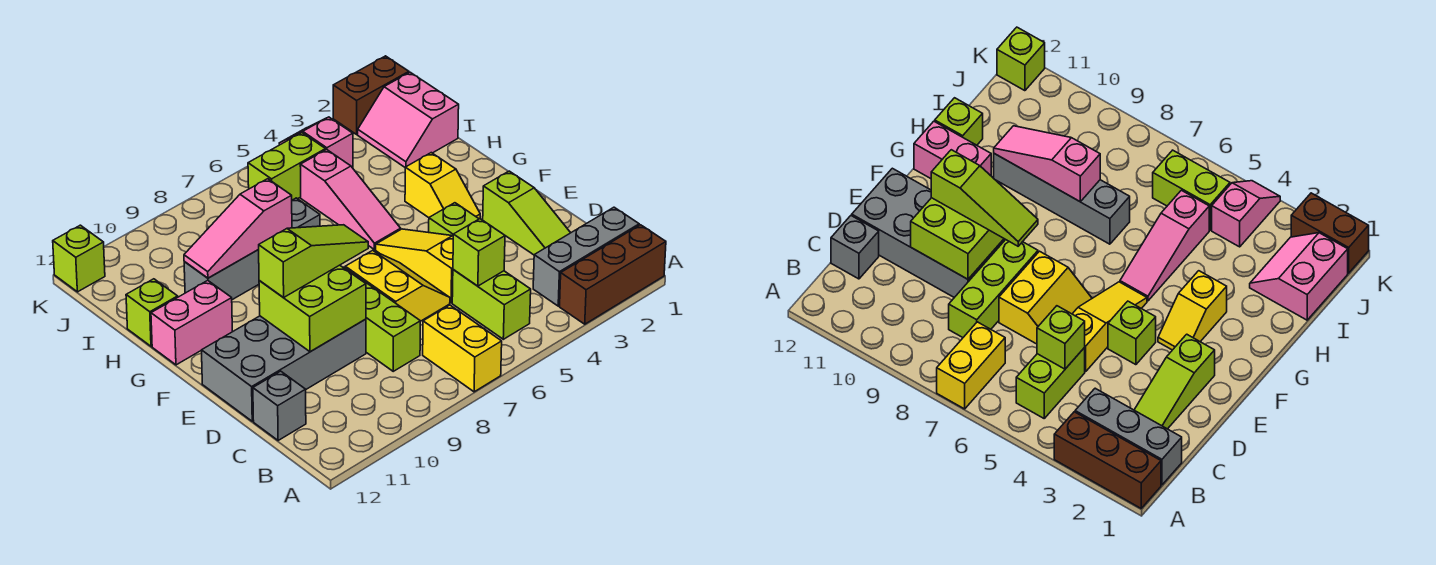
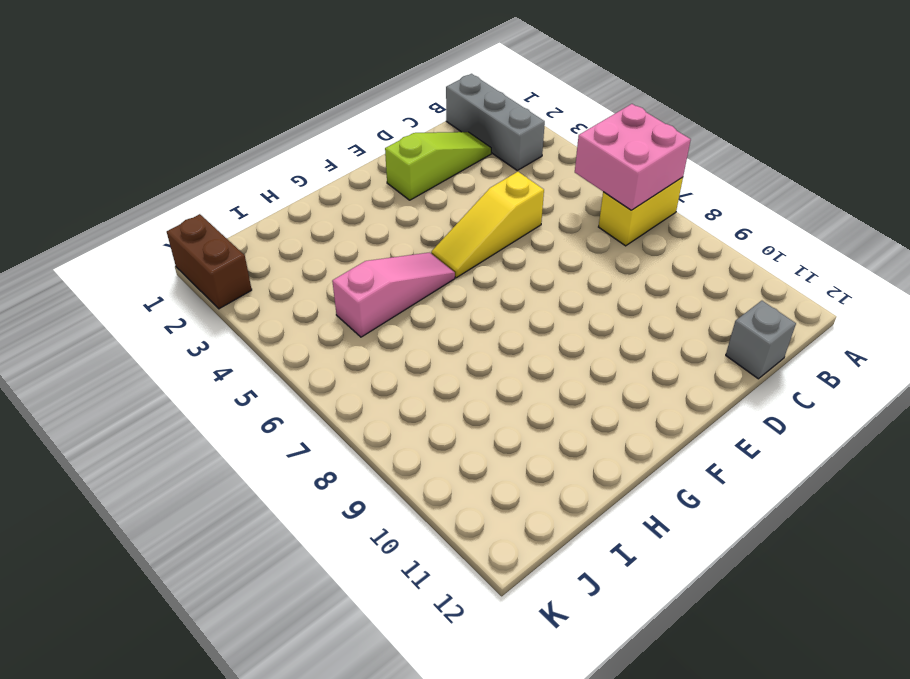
pink 2x2 brick [575,104,691,210] -> none
none -> brown 1x3 brick [560,225,666,324]
none -> lime 1x2 brick [452,270,531,339]
none -> lime 1x3 brick [343,267,420,371]

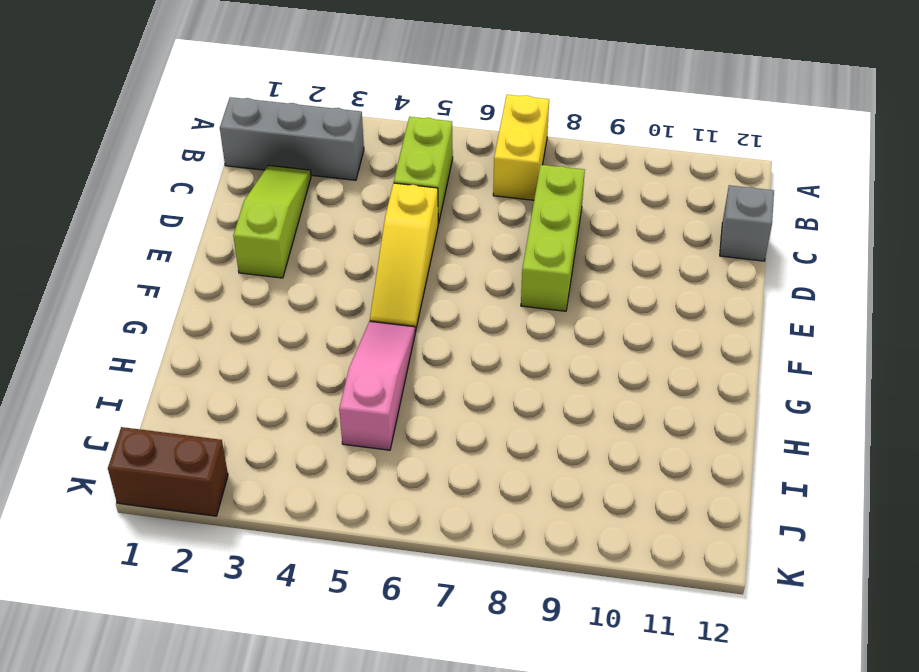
none -> brown 1x3 brick [560,225,666,324]
none -> yellow 2x2 slope [345,250,450,321]
none -> grey 2x4 brick [202,316,366,421]

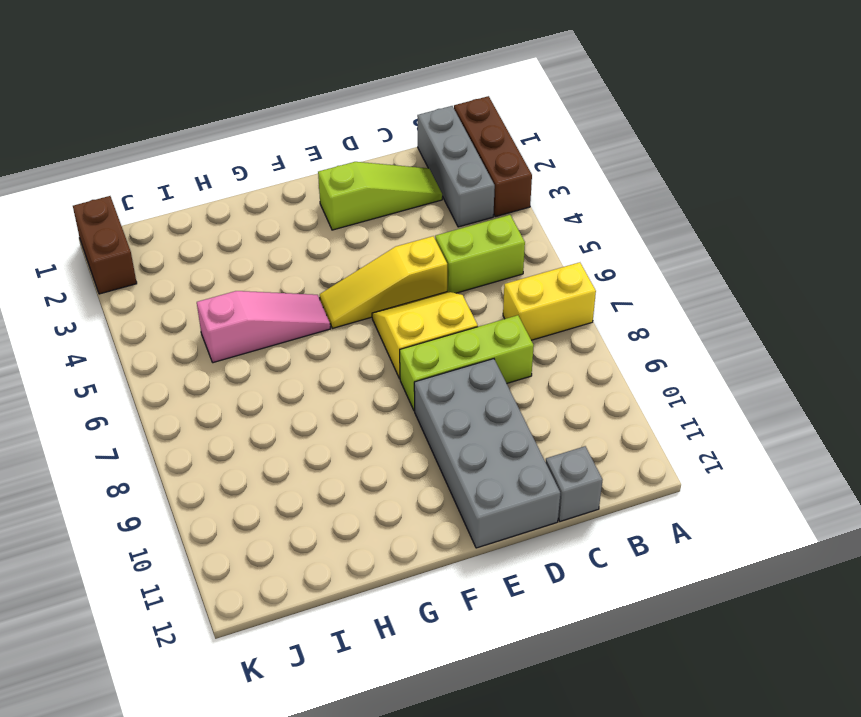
none -> lime 1x1 brick [429,203,479,236]
none -> yellow 1x2 slope [405,153,480,219]
none -> pink 1x2 brick [151,280,232,365]

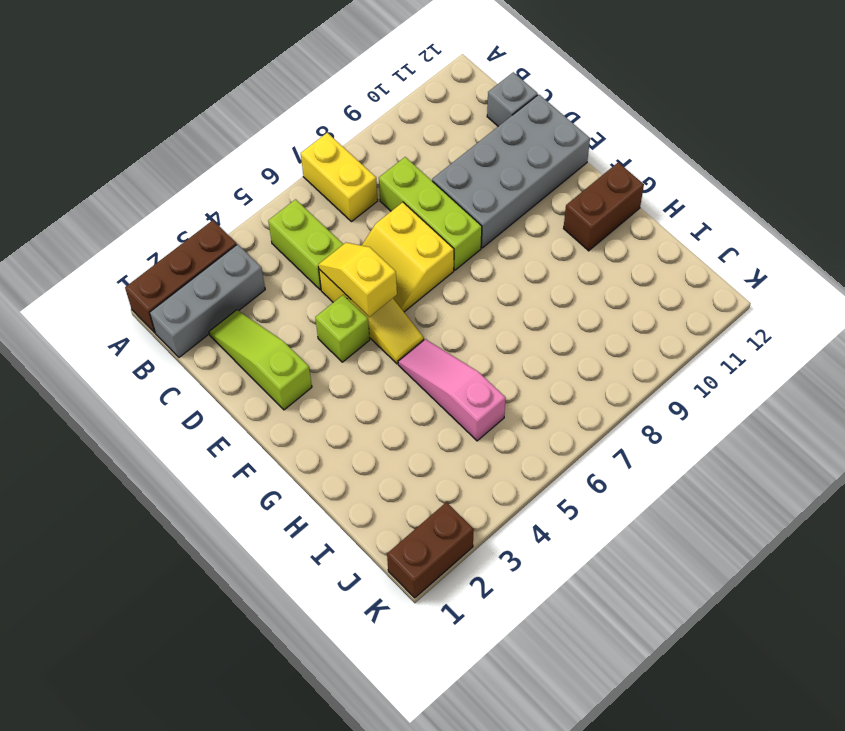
yellow 1x2 slope [318,243,397,317] -> yellow 1x2 slope moved to [405,153,480,219]
brown 1x2 brick [564,162,644,251] -> pink 1x2 brick [151,280,232,365]
none -> grey 1x4 brick [184,198,320,300]
none -> lime 1x1 brick [126,279,178,346]
none -> pink 2x2 slope [358,72,459,167]

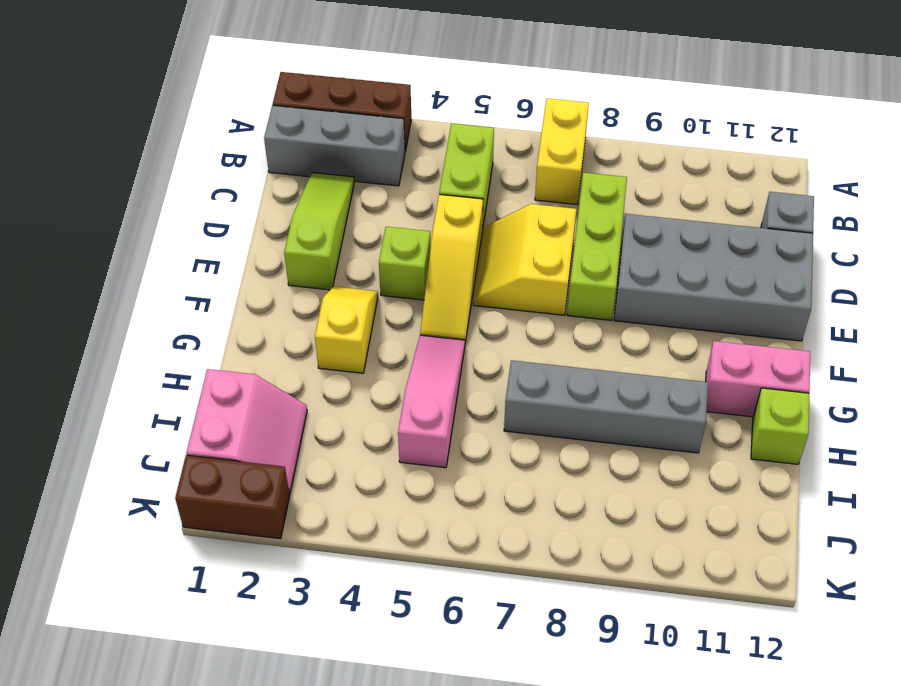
none -> pink 1x2 slope [279,117,353,168]
none -> lime 1x2 brick [248,133,326,200]
none -> lime 1x1 brick [53,225,105,292]

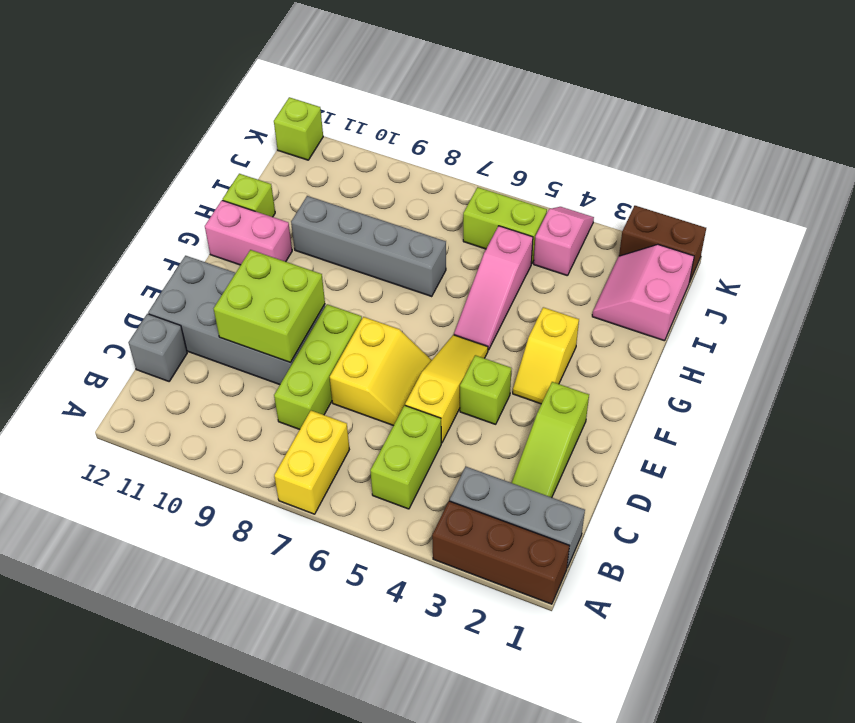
none -> lime 1x1 brick [453,219,505,286]
none -> pink 1x3 slope [184,179,292,278]
none -> lime 1x3 slope [258,225,368,298]

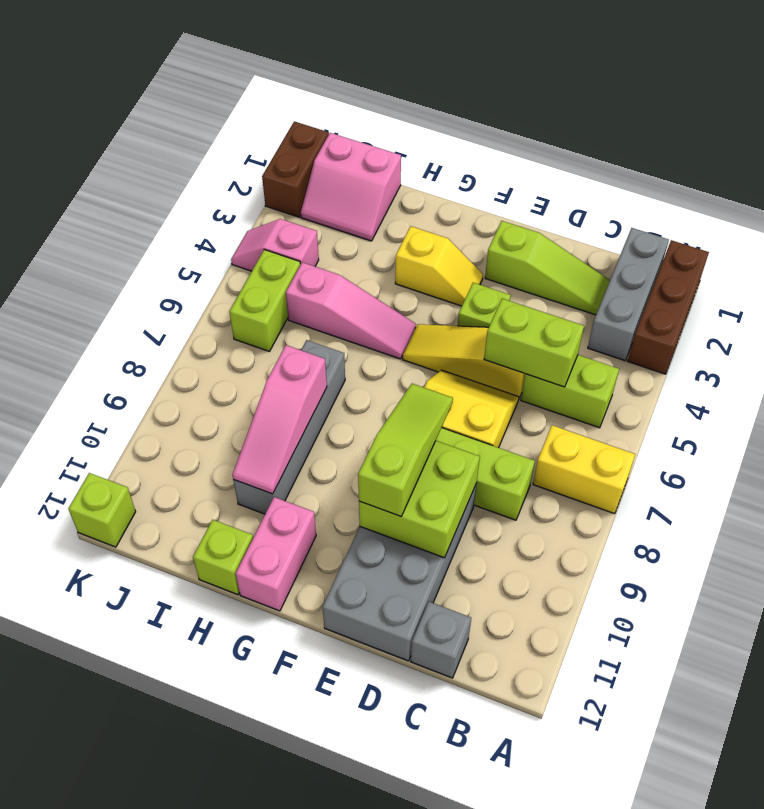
lime 1x2 brick [484,299,584,387] -> lime 1x1 brick [453,219,505,286]

